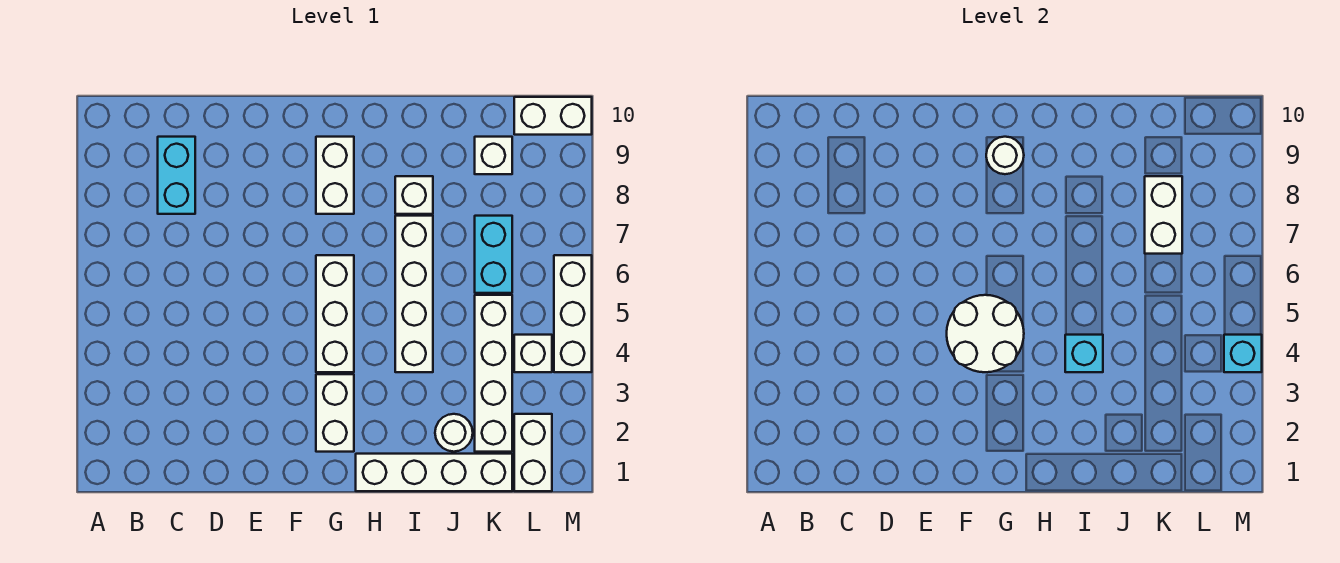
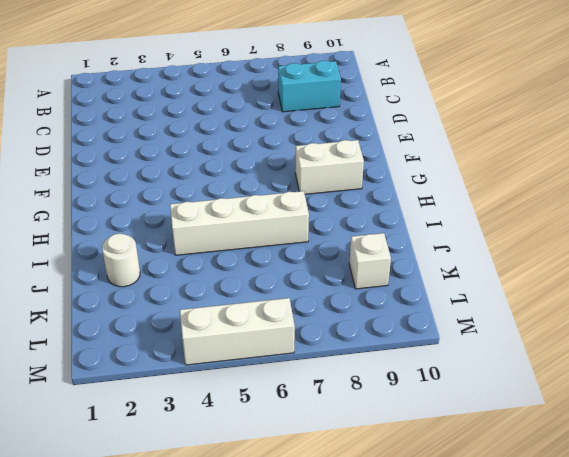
none -> white 1x2 brick [316,374,354,452]
none -> white 1x3 brick [316,255,354,372]
none -> white 1x4 brick [356,454,512,491]

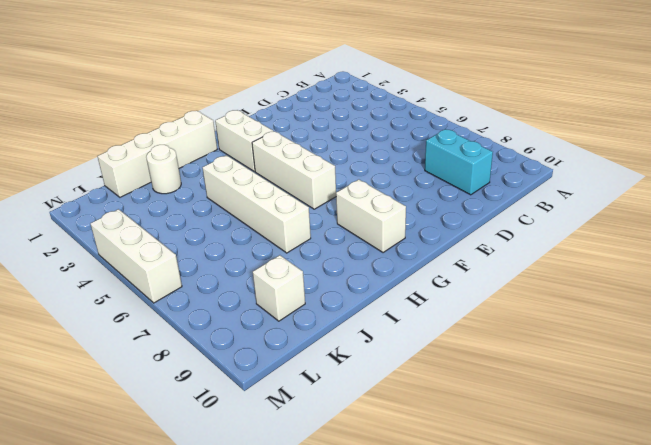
none -> white 1x1 brick [395,176,433,214]
none -> white 1x4 brick [475,295,512,452]
none -> cyan 1x2 brick [475,216,512,293]

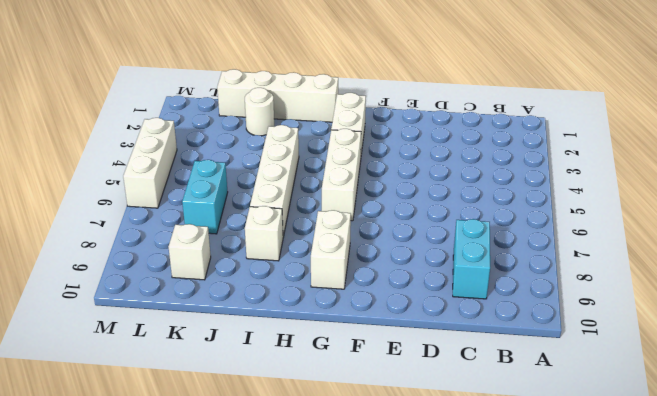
none -> white 1x4 brick [475,295,512,452]
none -> white 1x2 brick [514,414,552,491]
none -> white 1x1 brick [514,335,552,372]

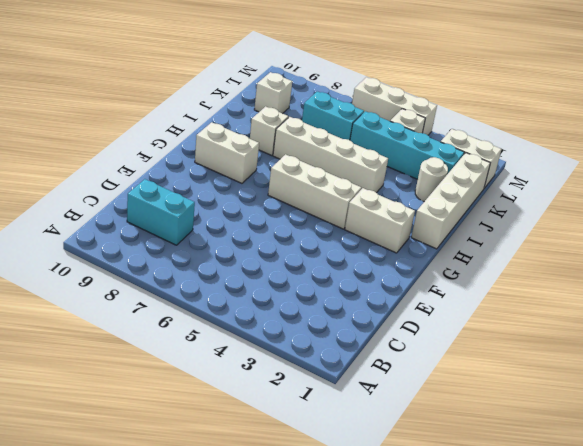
cyan 1x4 brick [350,111,464,179] -> white 1x4 brick [475,295,512,452]
none -> white 1x2 brick [514,97,592,135]
none -> white 2x2 round brick [947,295,1024,372]
none -> white 1x1 round brick [986,137,1024,174]

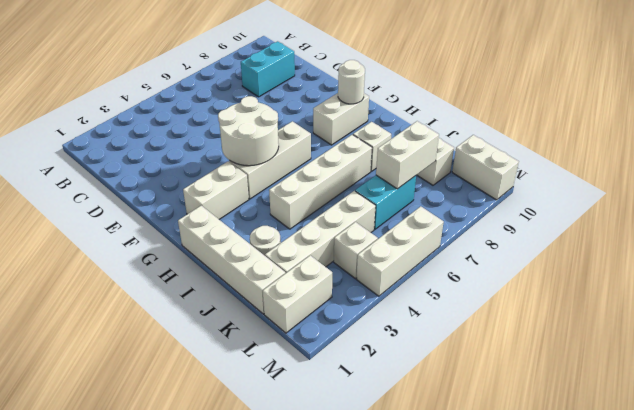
none -> cyan 1x1 brick [1065,335,1103,372]
none -> cyan 1x1 brick [1224,335,1262,372]

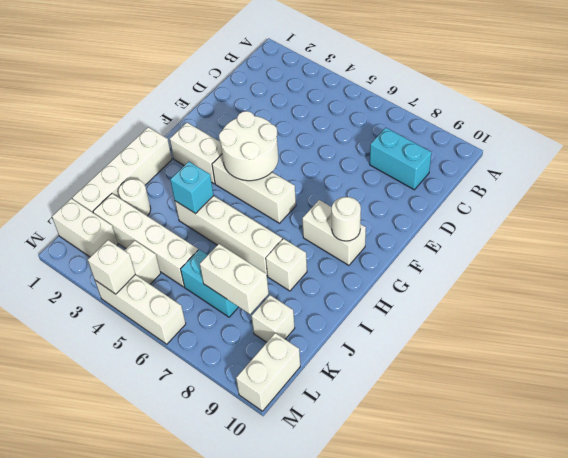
white 1x1 brick [88,240,135,294] -> cyan 1x1 brick [1224,335,1262,372]

